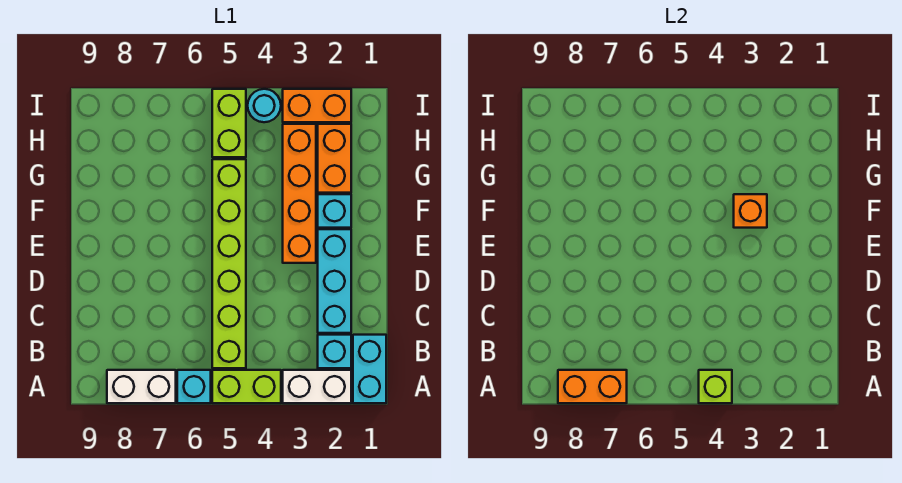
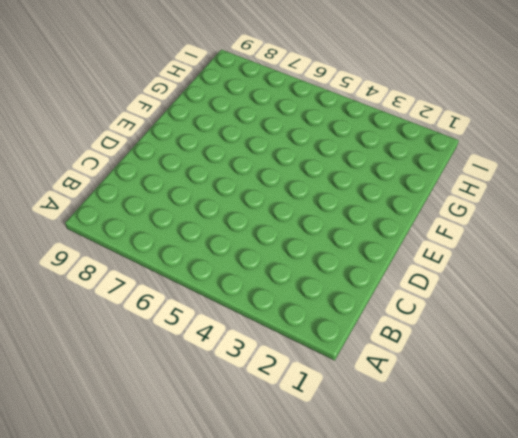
none -> cyan 1x2 brick [353,335,386,403]
none -> white 1x2 brick [283,370,351,403]
none -> lime 1x2 brick [212,370,281,403]

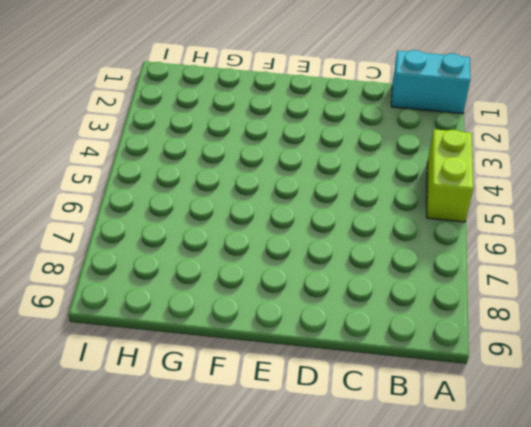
none -> white 1x2 brick [283,370,351,403]
none -> cyan 1x1 brick [177,370,211,403]
none -> white 1x2 brick [107,370,176,403]

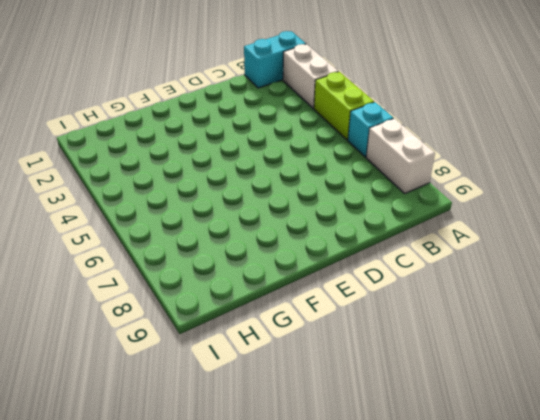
none -> cyan 1x1 brick [318,335,351,368]
none -> lime 1x6 brick [212,159,246,368]
none -> cyan 1x3 brick [318,229,351,333]

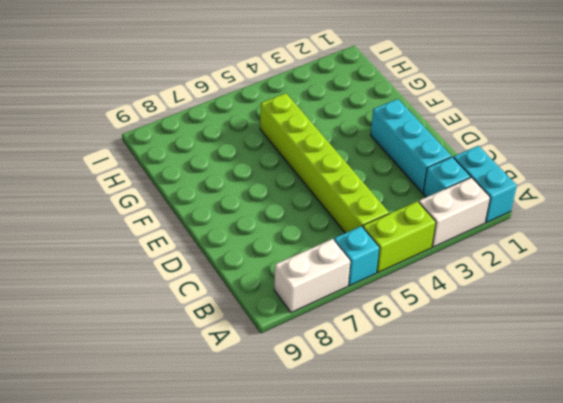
none -> orange 1x4 brick [283,124,316,263]
none -> cyan 1x1 brick [318,194,351,228]
none -> orange 1x2 brick [318,124,351,193]

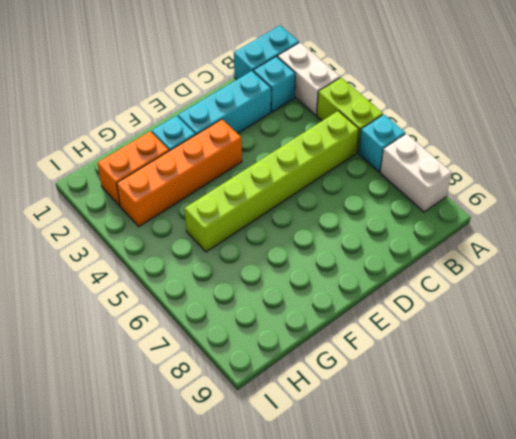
none -> lime 1x2 brick [212,89,246,157]
none -> orange 1x2 brick [283,89,351,122]
none -> cyan 1x1 round brick [248,89,281,122]

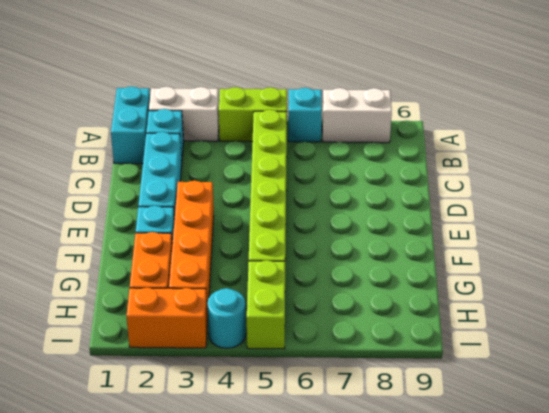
none -> lime 1x1 brick [699,370,732,403]
none -> orange 1x2 brick [558,370,627,403]
none -> orange 1x1 brick [734,194,767,228]

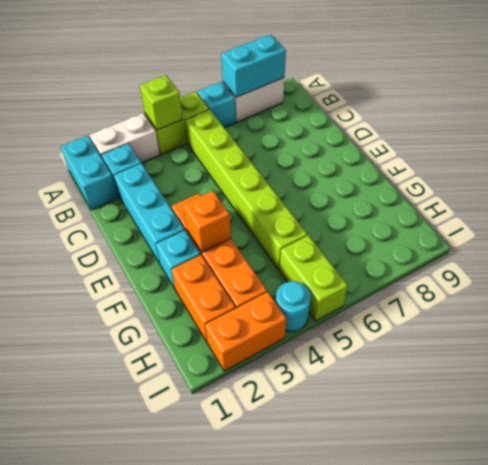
cyan 1x2 brick [221,35,286,97] -> orange 1x2 brick [558,370,627,403]

